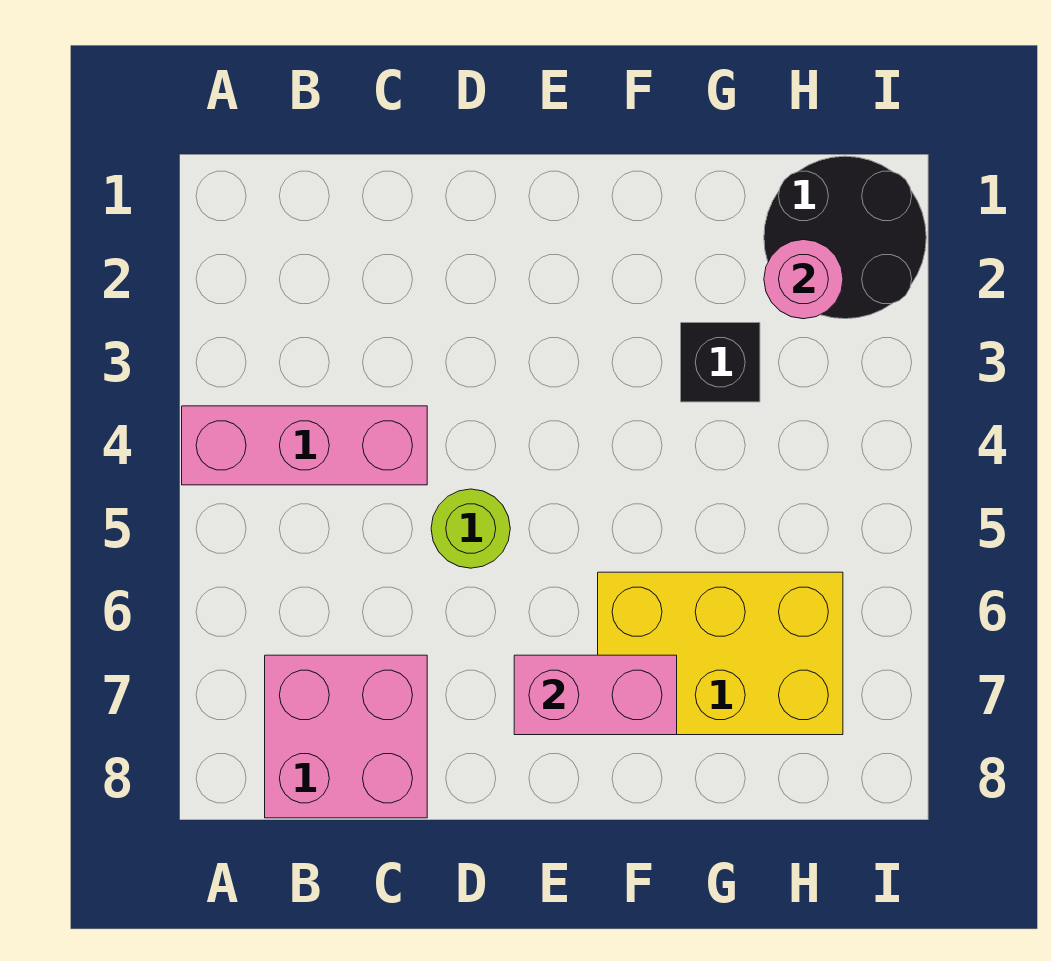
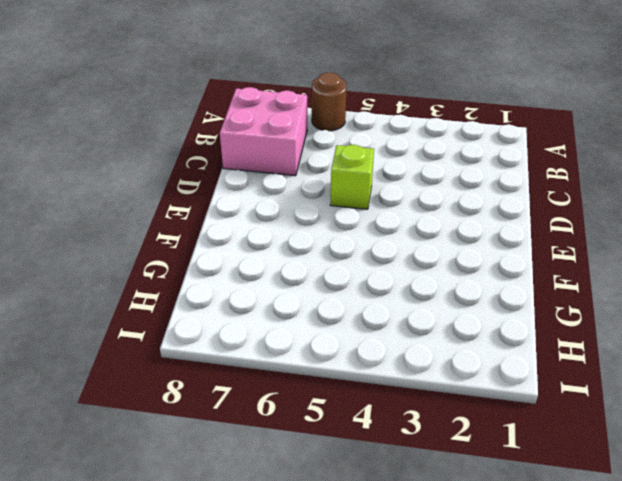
brown 1x1 round brick [312,72,347,131] -> none
lime 1x1 brick [330,145,374,209] -> lime 1x1 round brick [431,489,510,568]
none -> pink 1x3 brick [182,406,427,485]
none -> yellow 2x3 brick [598,572,843,735]

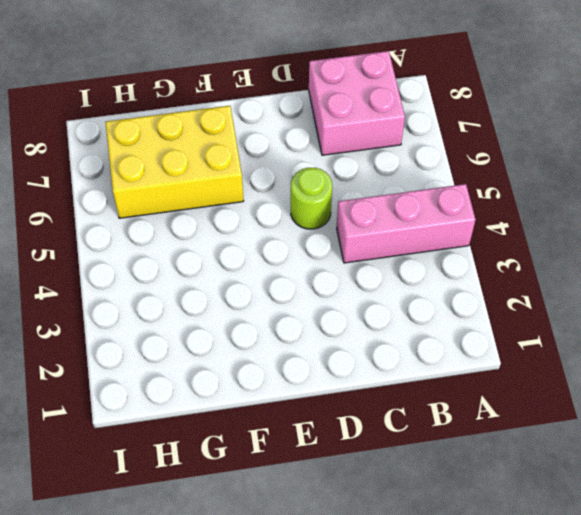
none -> black 1x1 brick [681,323,760,402]
none -> black 2x2 round brick [764,156,926,319]

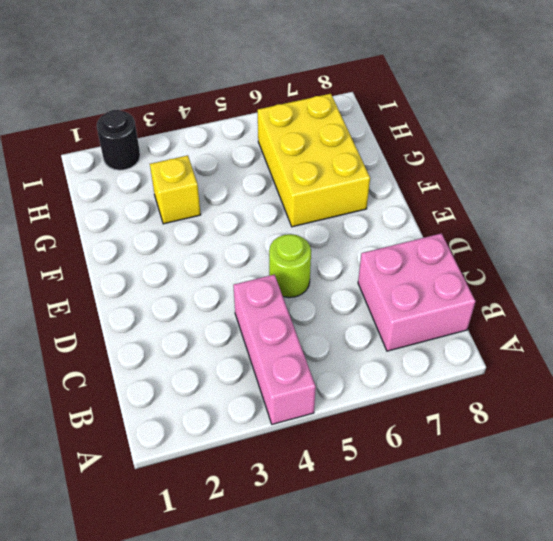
yellow 1x1 brick [150,155,201,224] -> black 1x1 brick [681,323,760,402]
black 1x1 round brick [97,110,140,170] -> black 2x2 round brick [764,156,926,319]
none -> pink 1x2 brick [514,655,677,735]
none -> pink 1x1 round brick [764,240,843,319]

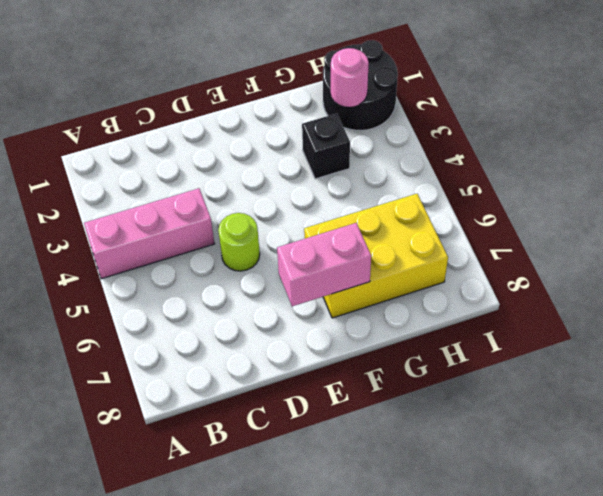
none -> pink 2x2 brick [265,655,427,818]

